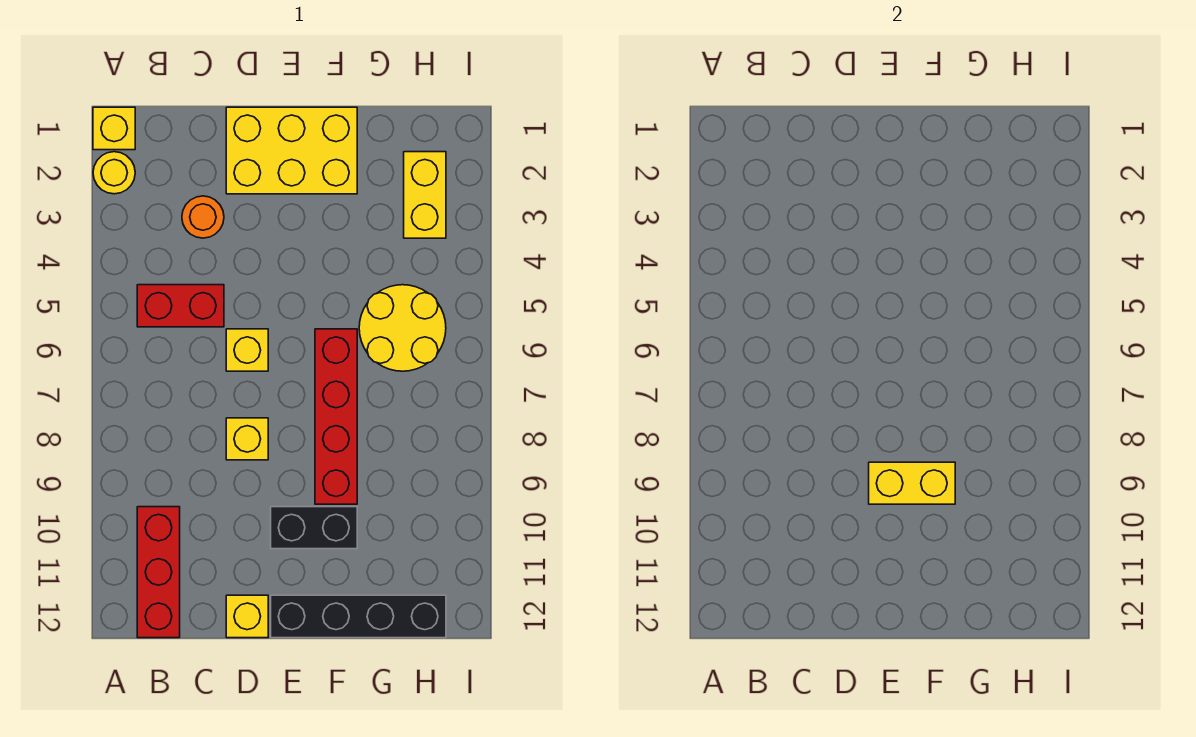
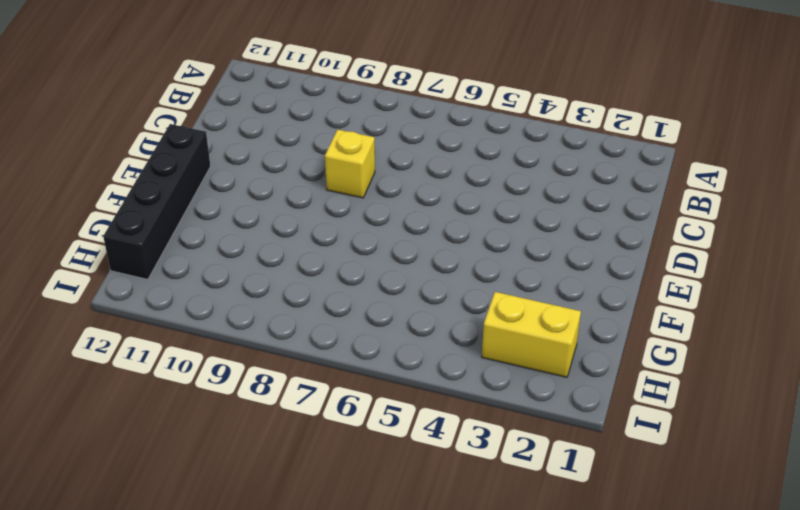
none -> yellow 1x1 brick [93,107,135,150]
none -> yellow 1x1 round brick [93,152,135,194]
none -> red 1x2 brick [137,285,224,327]

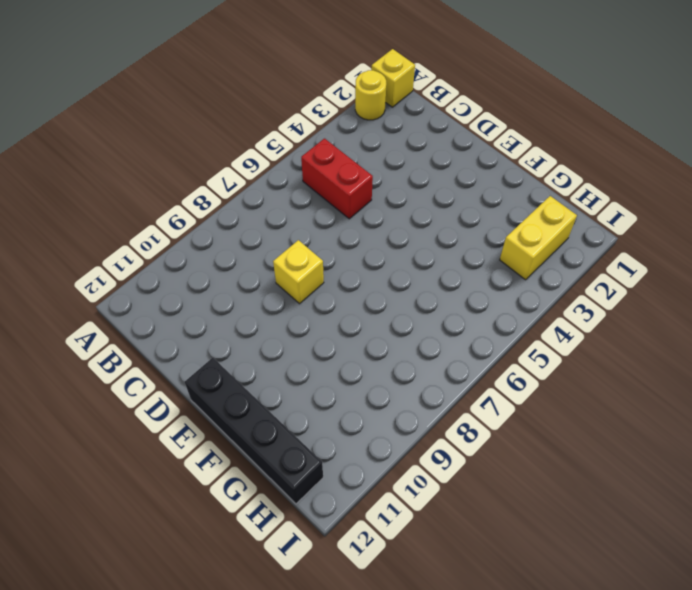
none -> red 1x3 brick [137,507,180,638]
none -> orange 1x1 round brick [182,196,224,238]
none -> yellow 2x3 brick [226,107,357,194]

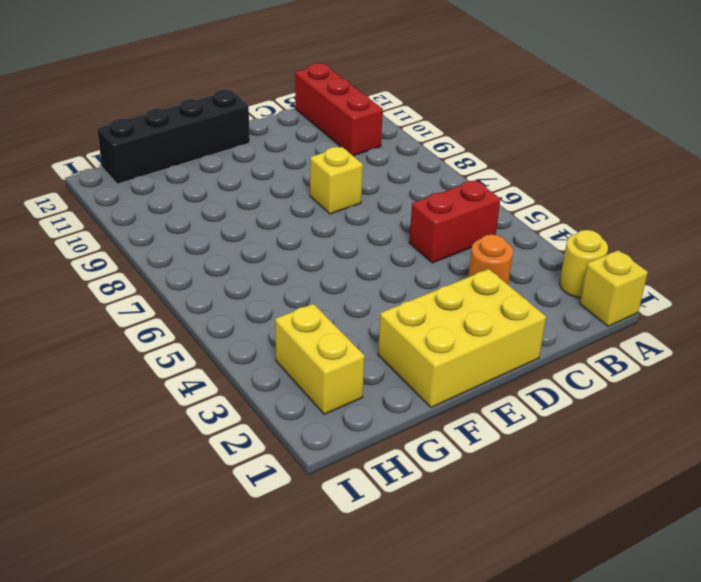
none -> yellow 1x1 brick [226,329,268,371]
none -> yellow 1x1 brick [226,595,268,638]
none -> black 1x2 brick [271,507,357,549]

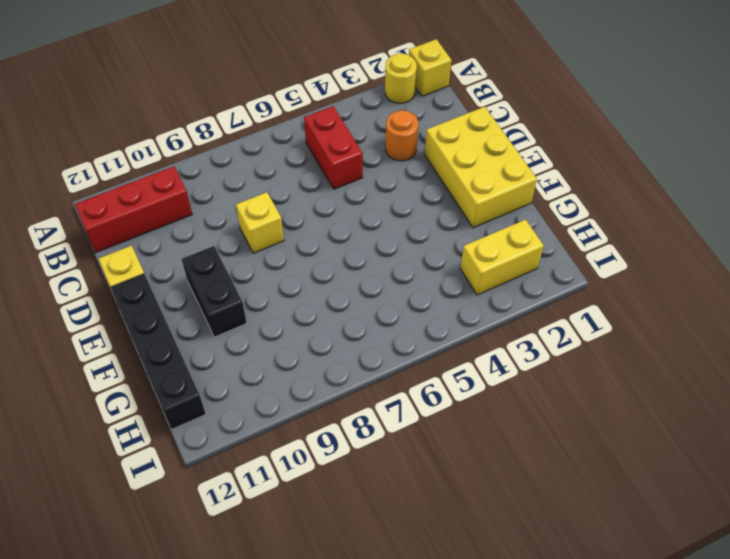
none -> yellow 1x1 brick [226,329,268,371]
none -> red 1x4 brick [315,329,357,504]
none -> yellow 2x2 round brick [359,285,446,371]

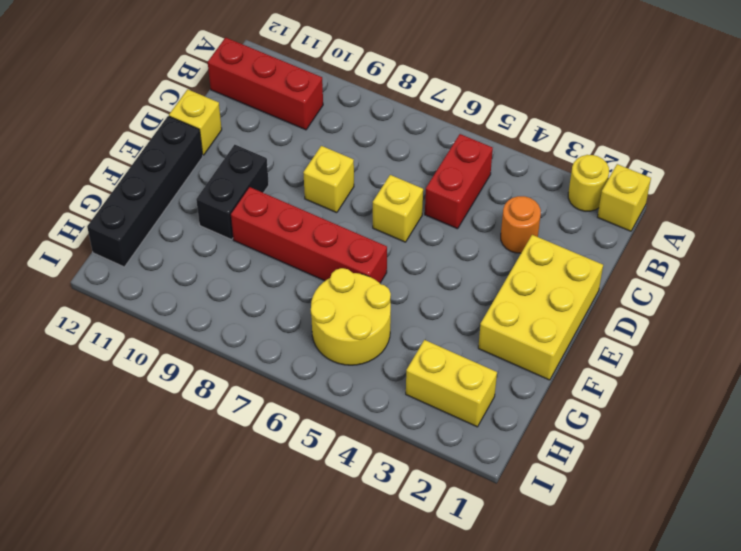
none -> yellow 1x2 brick [869,462,955,504]

